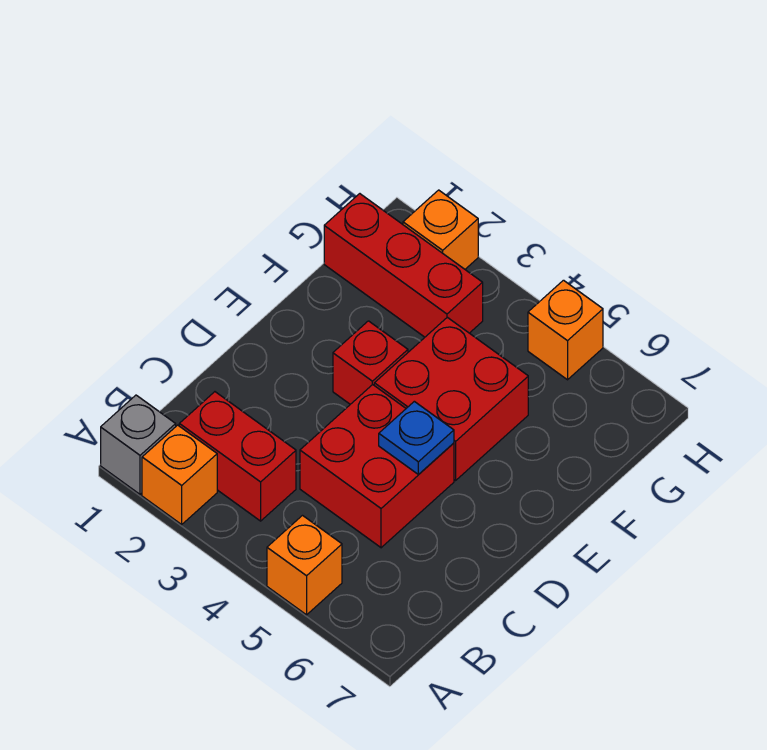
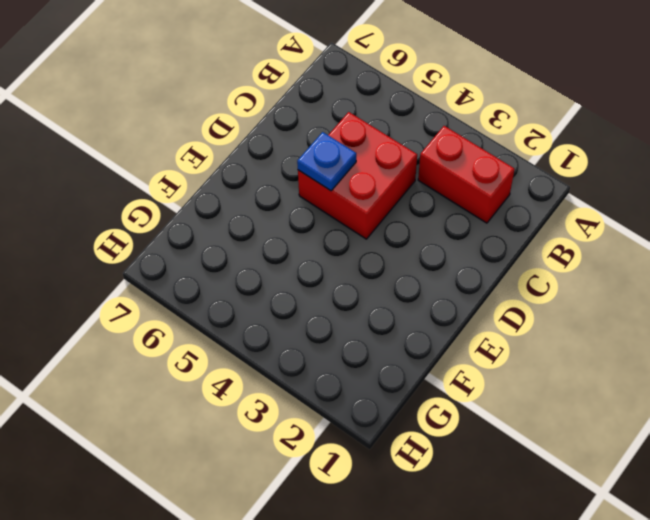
none -> grey 1x1 brick [101,395,176,494]
none -> orange 1x1 brick [142,425,217,524]

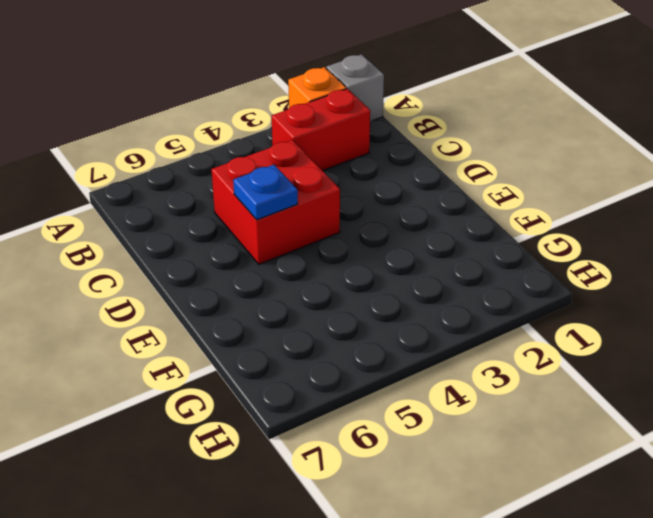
none -> orange 1x1 brick [267,516,342,615]
none -> red 1x1 brick [333,321,408,404]

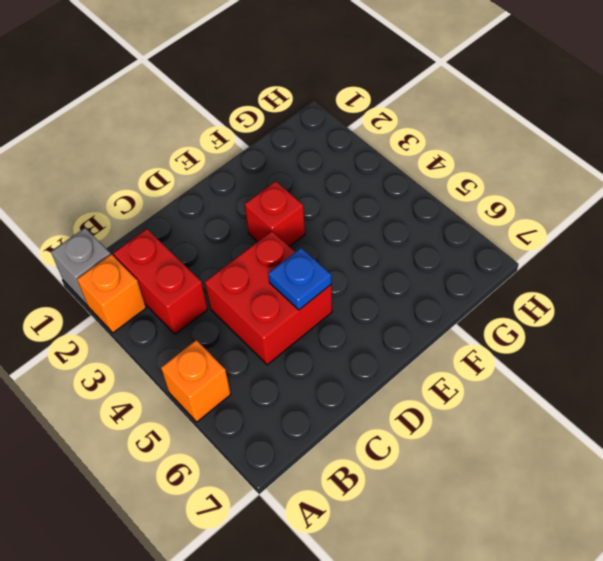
none -> red 2x2 brick [374,317,528,480]
none -> red 1x3 brick [324,194,483,337]

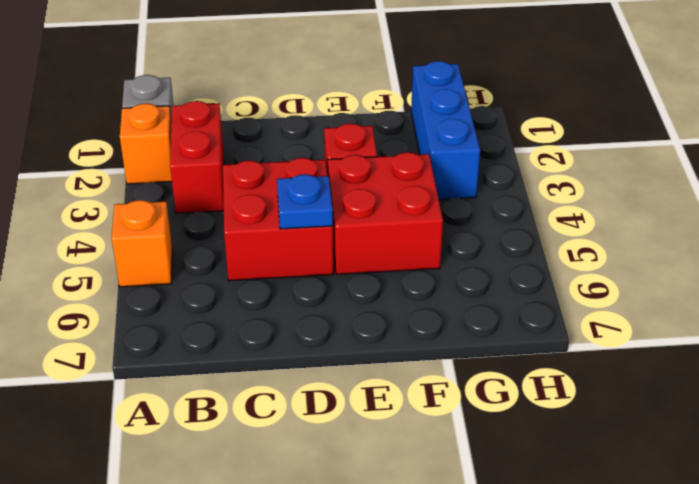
blue 1x3 brick [411,61,480,199] -> red 1x3 brick [324,194,483,337]
none -> orange 1x1 brick [403,190,478,269]
none -> orange 1x1 brick [528,280,603,380]

